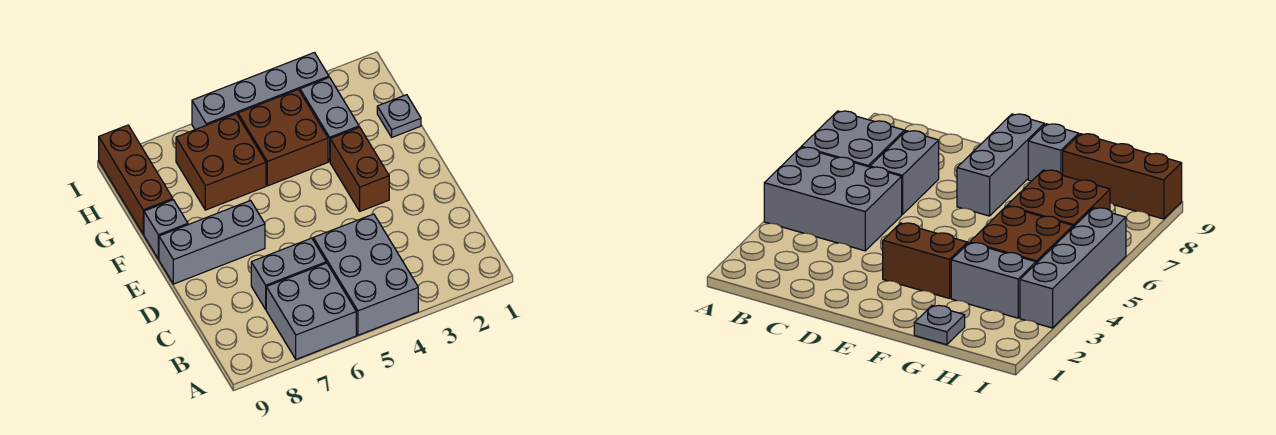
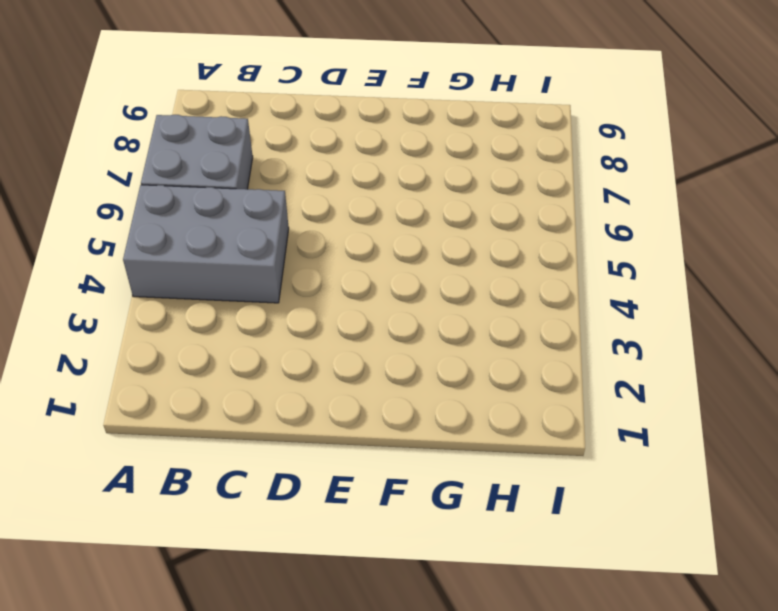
none -> grey 1x2 brick [251,238,326,309]
none -> brown 1x2 brick [330,127,389,211]
none -> grey 1x3 brick [159,201,265,284]

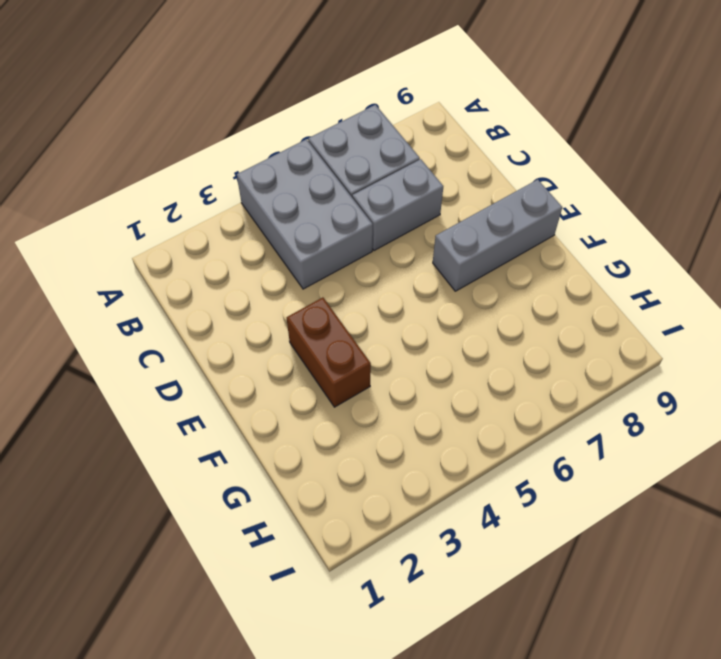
none -> grey 1x1 brick [144,200,188,259]
none -> grey 1x1 plate [377,95,421,137]
none -> grey 1x2 brick [300,77,359,162]

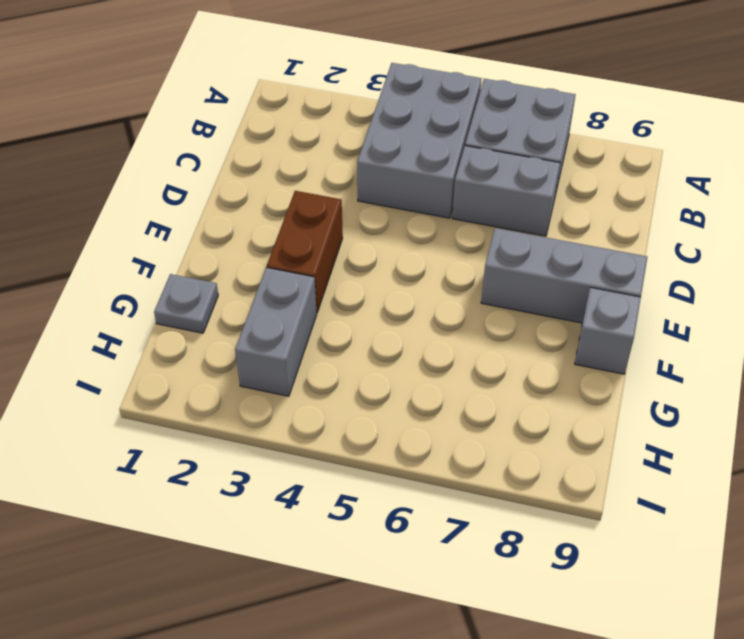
none -> brown 2x2 brick [238,90,328,186]
none -> brown 2x2 brick [176,114,266,210]
none -> brown 1x3 brick [99,125,173,234]

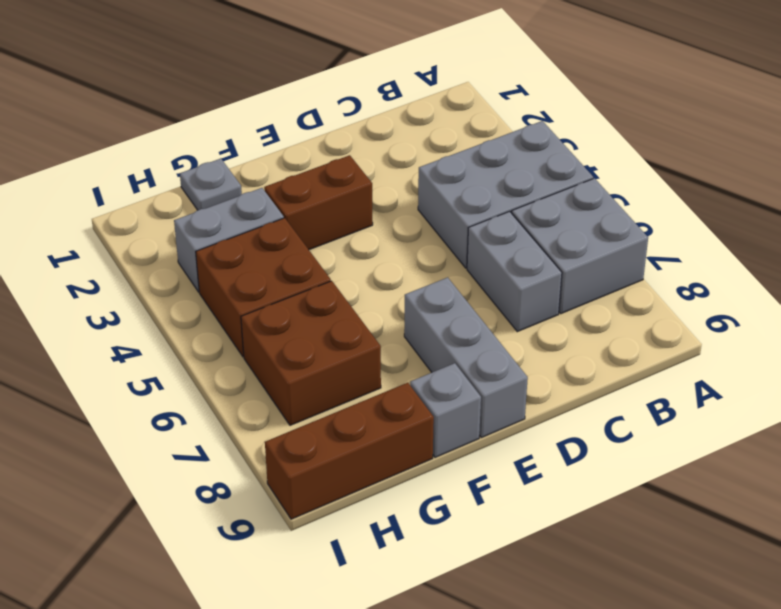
none -> grey 1x4 brick [192,53,329,130]

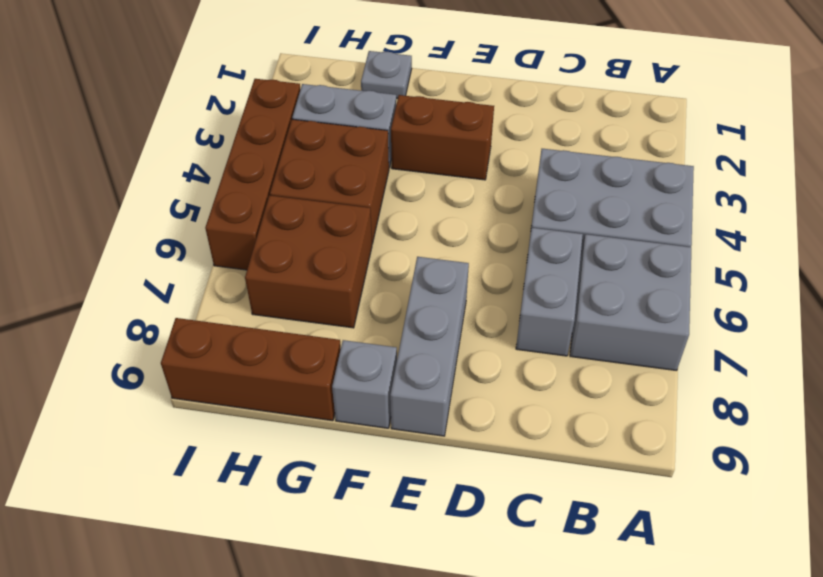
brown 1x4 brick [205,79,301,270] -> grey 1x4 brick [192,53,329,130]

